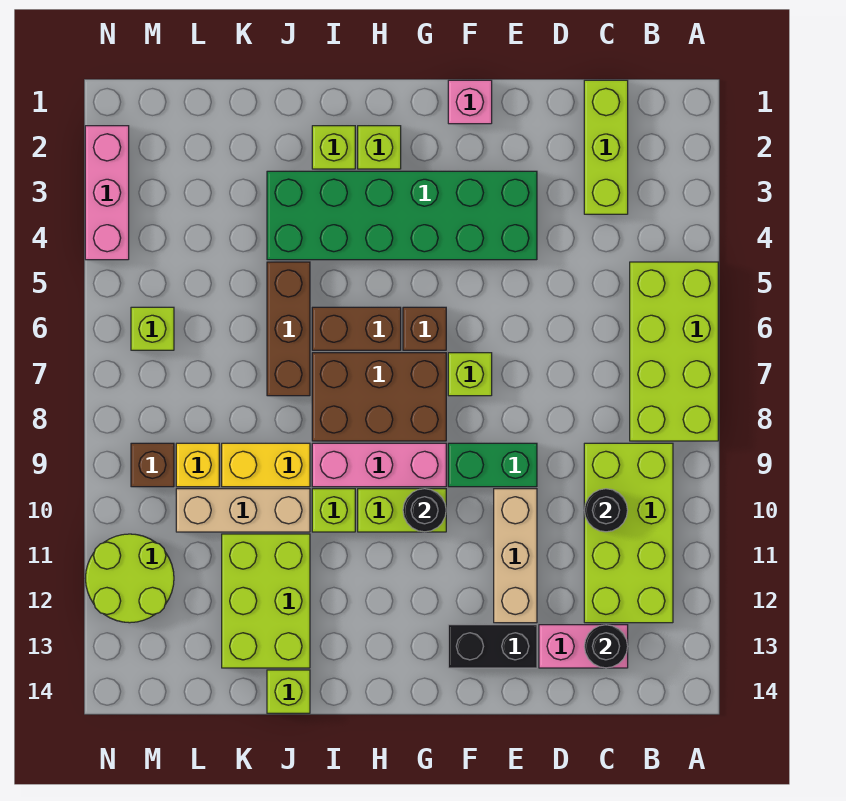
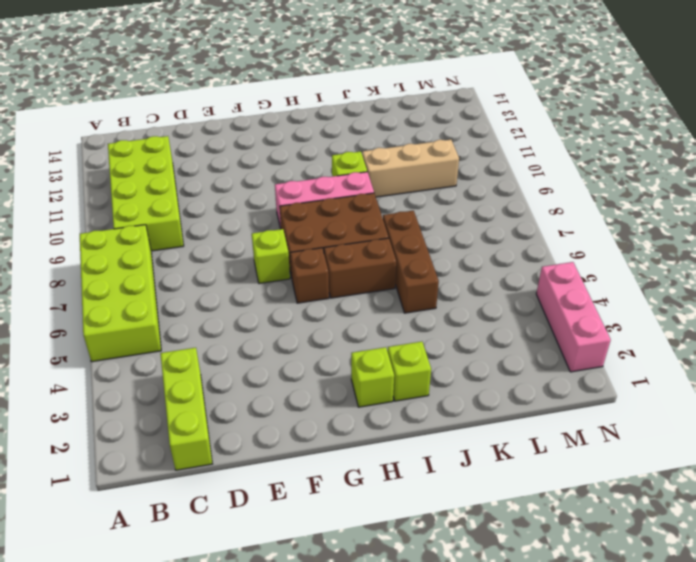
none -> pink 1x2 brick [539,625,628,668]
none -> green 2x6 brick [267,171,537,260]
none -> green 1x2 brick [448,443,537,487]
none -> tan 1x3 brick [494,489,537,623]

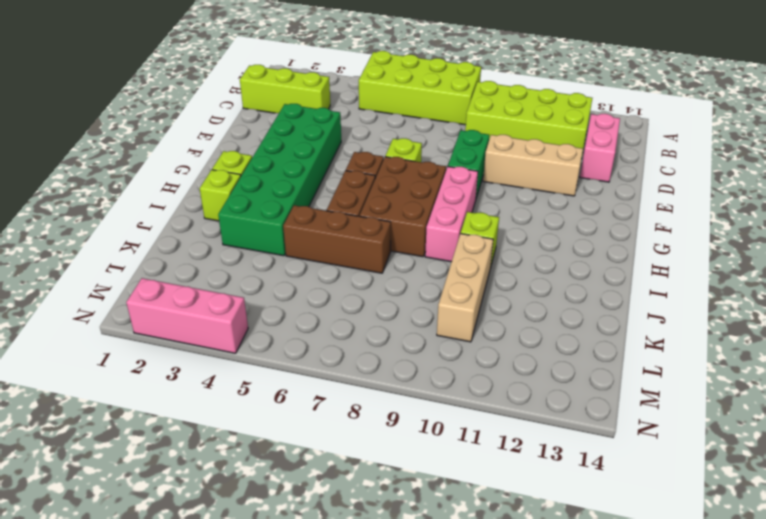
none -> black 1x2 brick [448,625,537,668]
none -> pink 1x1 brick [448,80,492,124]
none -> lime 1x2 brick [358,489,446,532]
none -> yellow 1x2 brick [222,443,310,487]

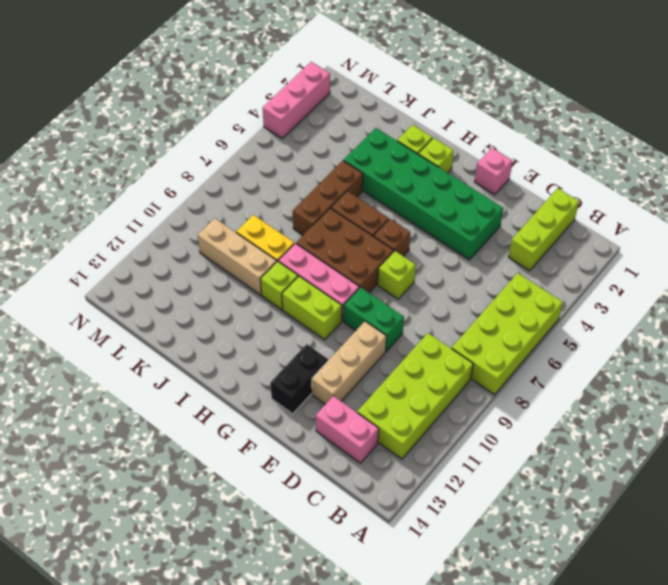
black 1x2 brick [270,344,328,414] -> black 1x2 brick turned to [448,625,537,668]
none -> lime 2x3 brick [222,534,310,668]
none -> lime 1x1 brick [267,670,310,713]
none -> yellow 1x1 brick [176,443,219,487]
none -> lime 1x1 brick [131,307,174,350]

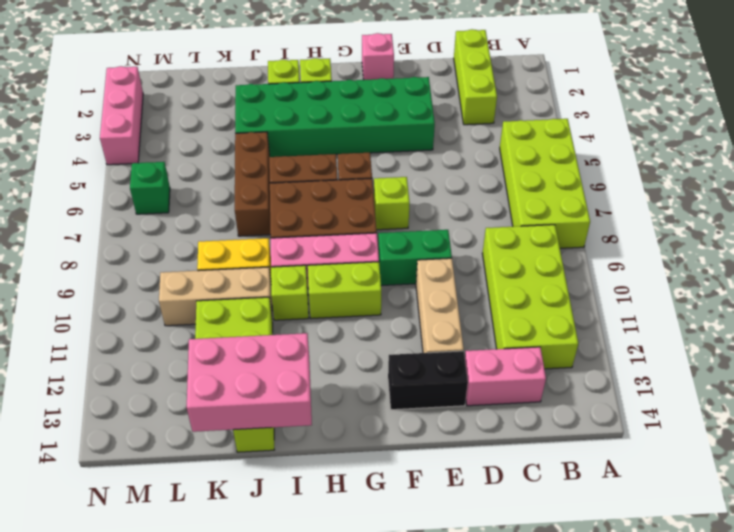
pink 2x3 brick [187,333,312,432] -> none
green 1x1 brick [130,162,170,214] -> lime 1x1 brick [131,307,174,350]
none -> yellow 1x1 brick [176,443,219,487]
none -> brown 1x1 brick [131,443,174,487]
none -> lime 2x2 round brick [85,534,174,623]
none -> black 1x1 round brick [584,489,628,532]

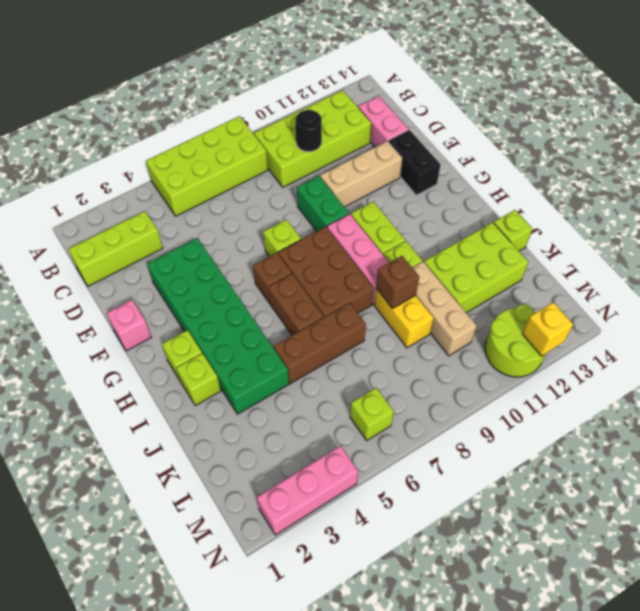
brown 1x1 brick [376,256,419,308] -> brown 1x1 brick moved to [131,443,174,487]
yellow 1x1 brick [523,302,573,356] -> yellow 1x1 brick moved to [176,443,219,487]
none -> black 1x1 round brick [584,625,628,668]
none -> black 1x1 round brick [403,489,446,532]

